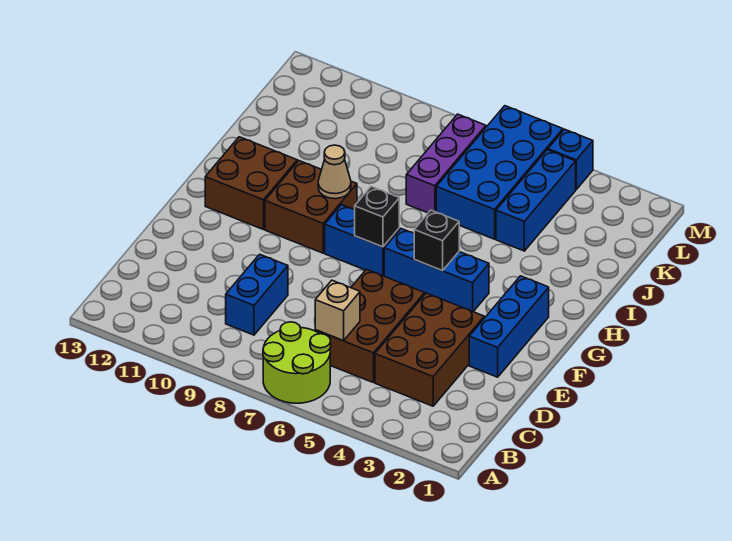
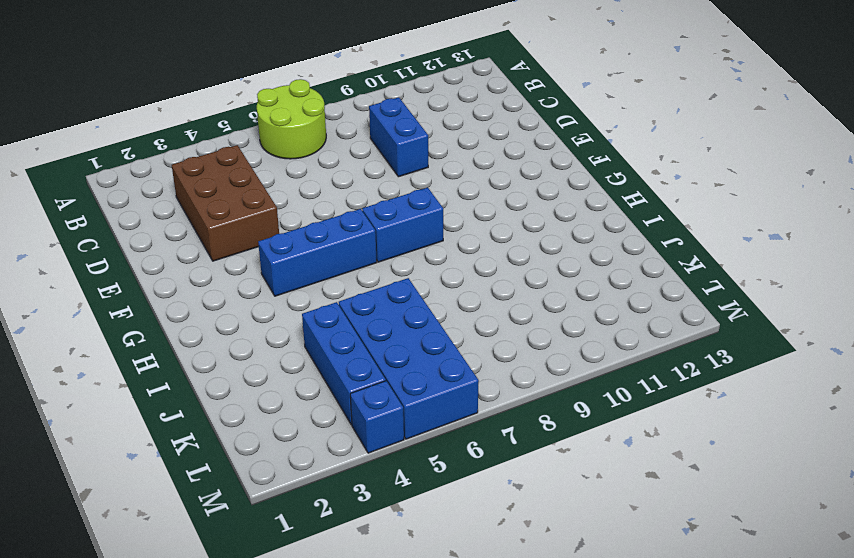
none -> brown 2x3 brick [315,269,425,383]
none -> blue 1x3 brick [469,276,549,377]
none -> brown 2x2 brick [265,161,357,253]

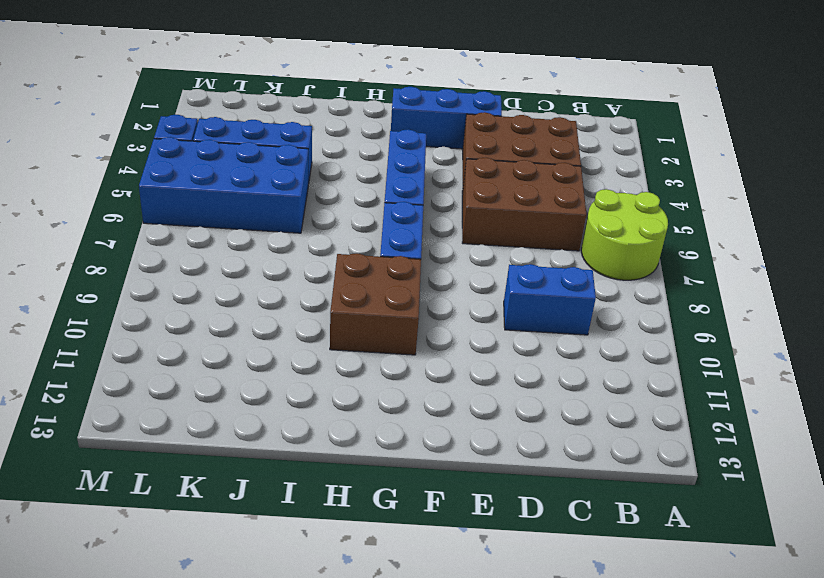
none -> brown 2x2 brick [205,137,297,230]
none -> purple 1x3 brick [406,114,486,213]
none -> tan 1x1 brick [315,280,360,341]

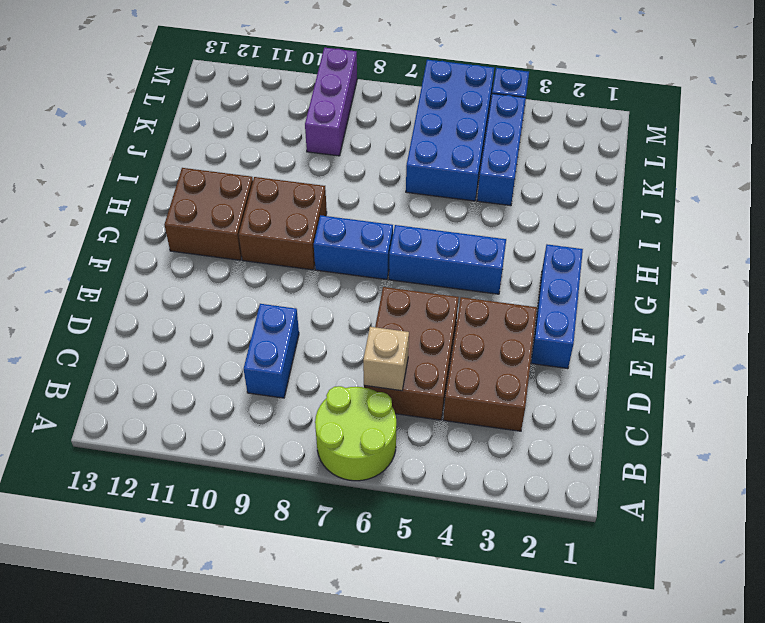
purple 1x3 brick [305,48,357,156] -> purple 1x3 brick moved to [406,114,486,213]
none -> black 1x1 brick [414,210,459,271]
none -> black 1x1 brick [355,187,399,247]
none -> tan 1x1 cone [318,145,351,199]

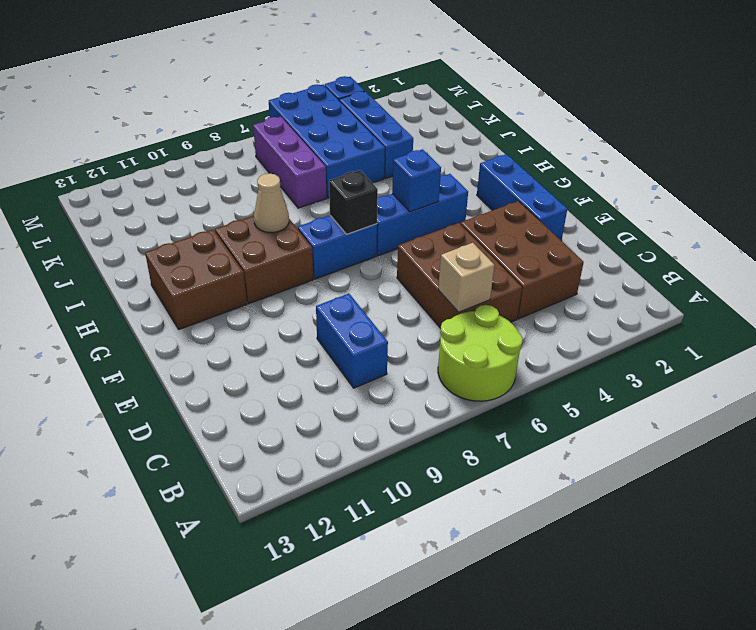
blue 1x1 brick [392,149,441,212] -> black 1x1 brick [414,210,459,271]

